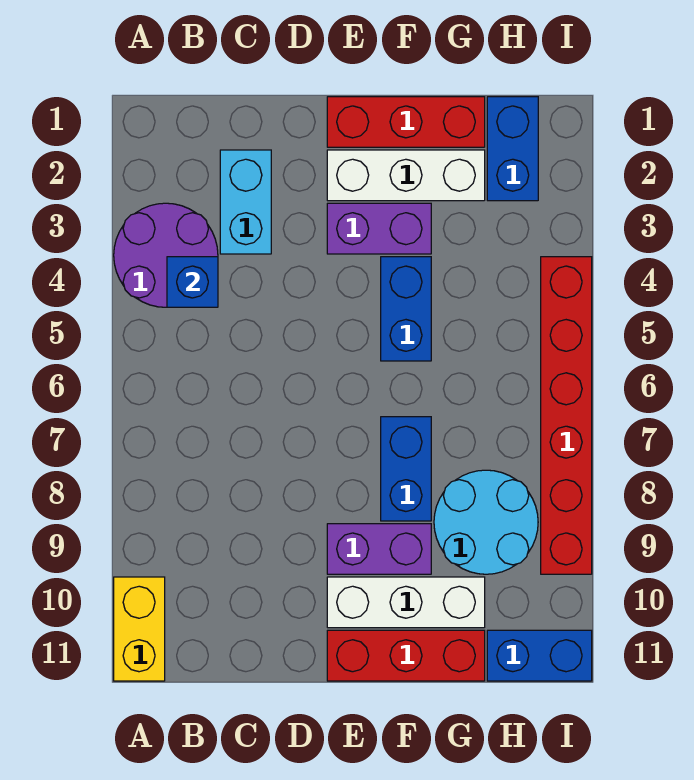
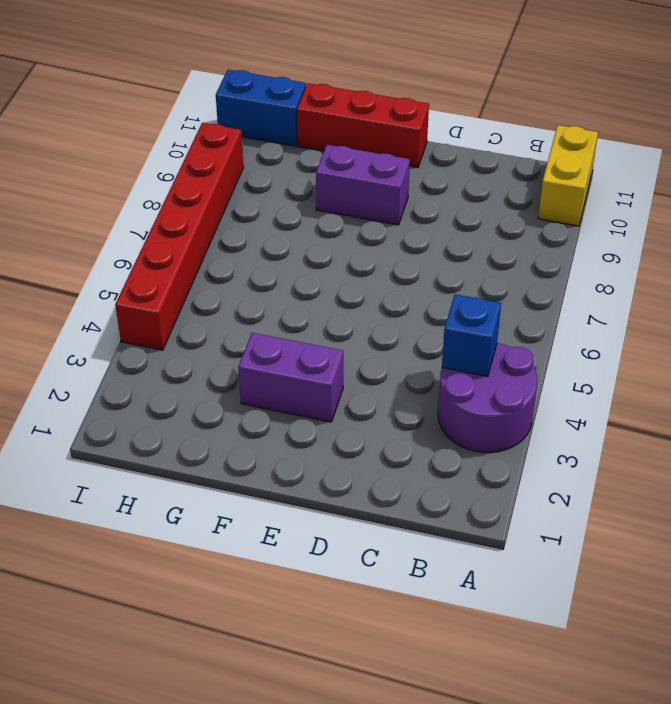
none -> cyan 1x2 brick [220,150,271,254]
none -> red 1x3 brick [327,97,485,147]
none -> white 1x3 brick [327,150,485,201]

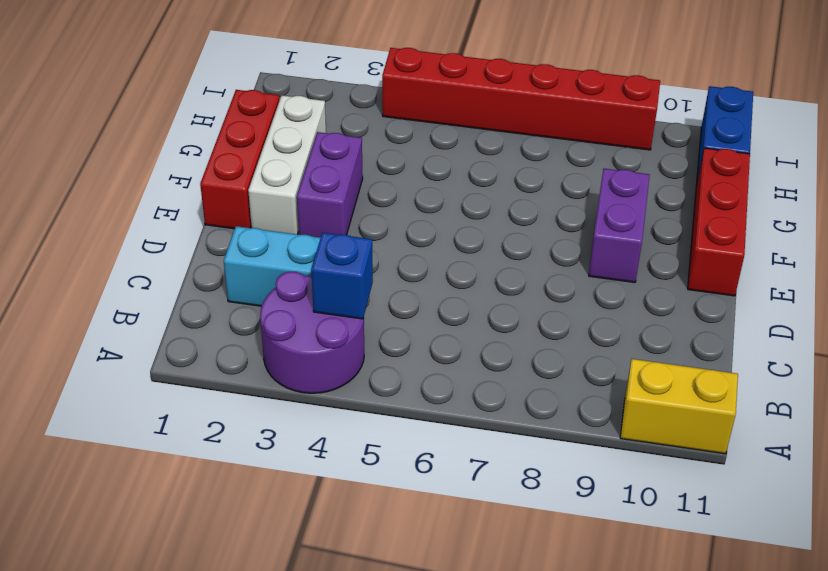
none -> white 1x3 brick [327,577,485,628]
none -> blue 1x2 brick [381,257,431,361]
none -> blue 1x2 brick [381,417,431,521]

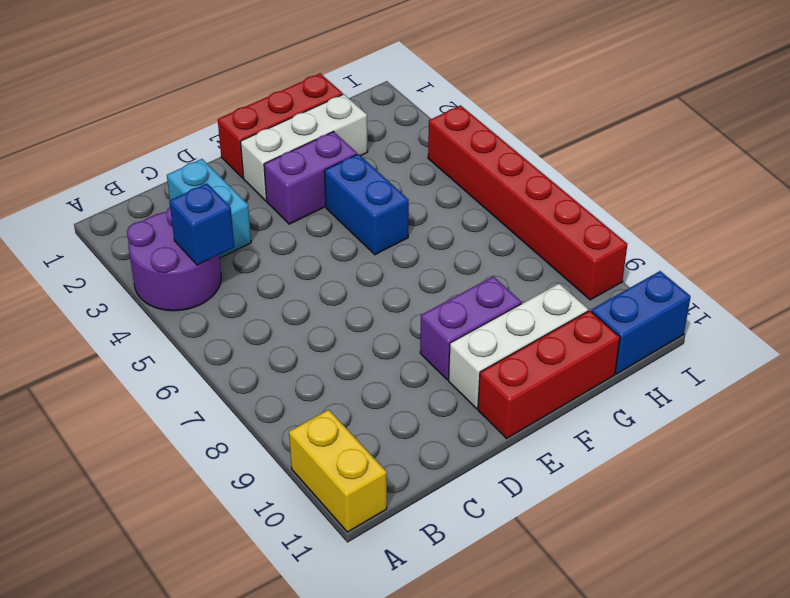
none -> blue 1x2 brick [381,417,431,521]
none -> cyan 2x2 round brick [434,470,538,574]
none -> blue 1x2 brick [487,97,538,201]

